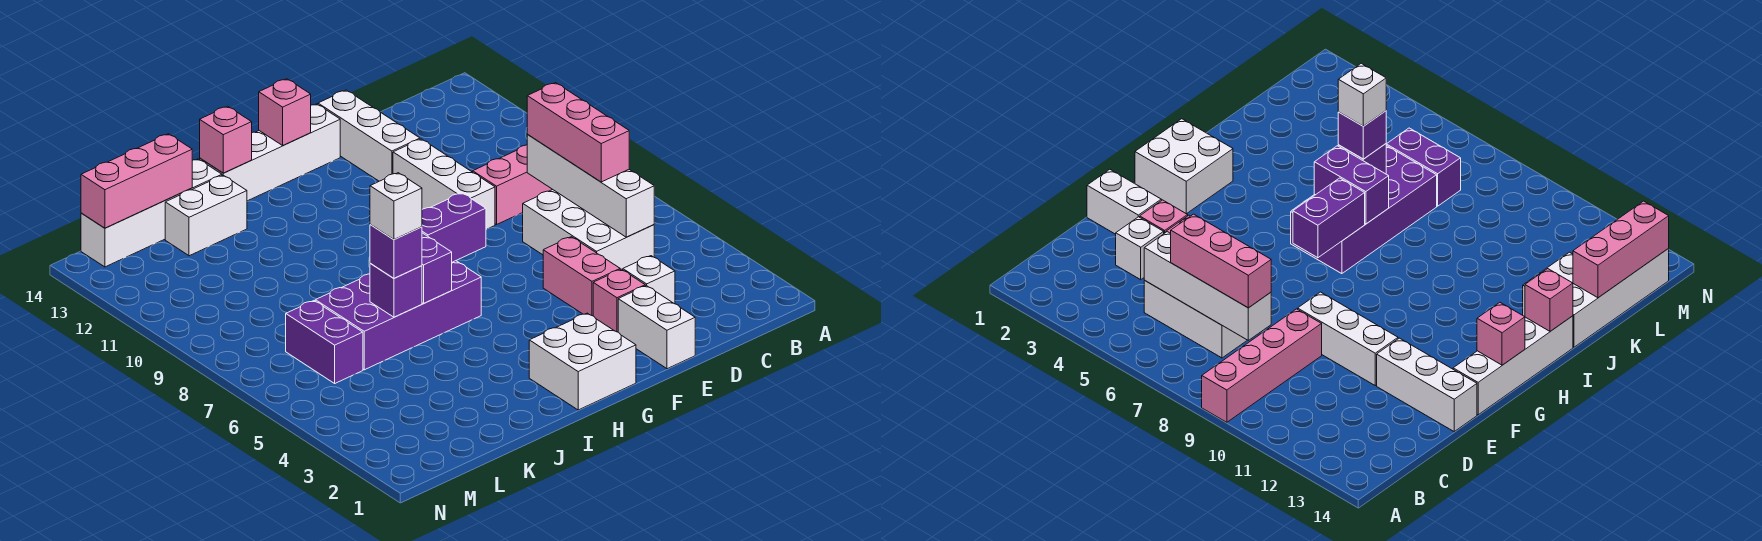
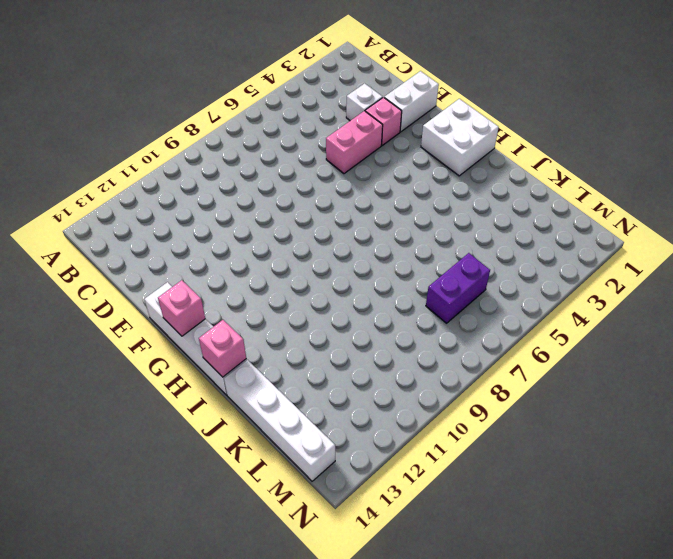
none -> pink 1x4 brick [473,145,553,225]
none -> white 2x3 brick [523,190,654,270]
none -> white 1x3 brick [393,139,495,229]

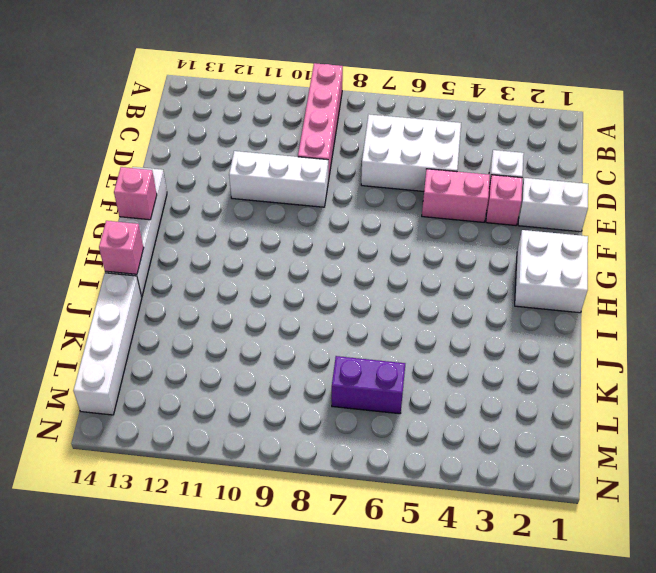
none -> white 1x3 brick [318,90,420,181]
none -> purple 2x4 brick [315,261,481,370]
none -> white 1x2 brick [165,175,247,256]

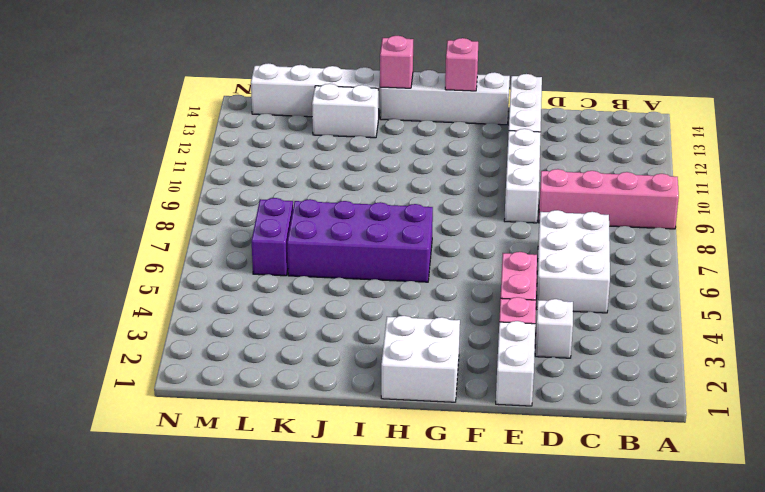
none -> white 1x4 brick [527,135,654,237]
none -> purple 1x2 brick [422,193,486,262]
none -> purple 1x2 brick [422,233,452,303]

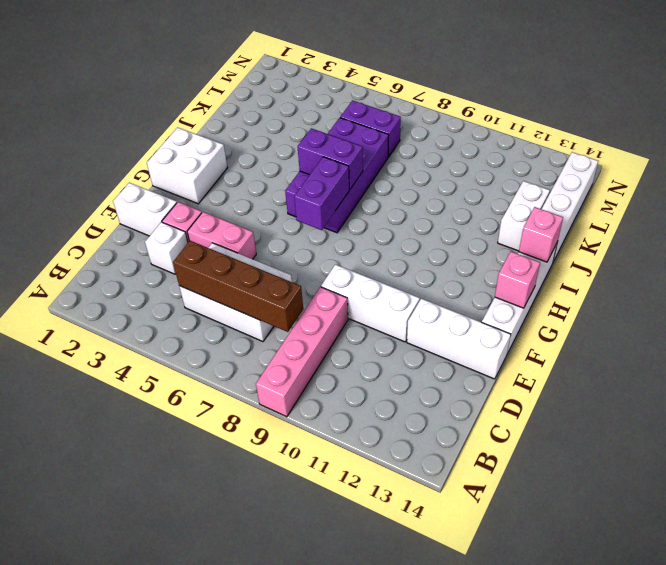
brown 1x4 brick [173,241,303,332] -> white 1x4 brick [527,135,654,237]
none -> purple 1x1 brick [370,264,422,317]
none -> pink 1x3 brick [81,134,192,228]
none -> pink 1x3 brick [527,83,629,182]

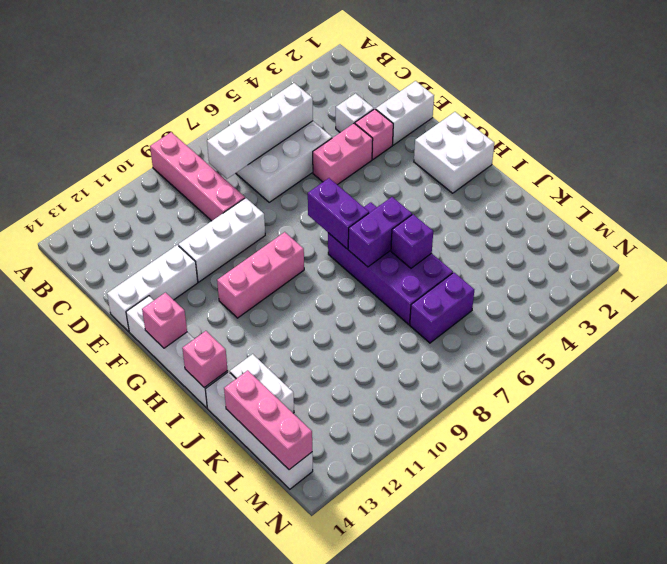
pink 1x3 brick [217,232,304,318] -> pink 1x3 brick moved to [527,83,629,182]
none -> purple 1x1 brick [370,225,422,278]
none -> white 1x1 brick [370,173,422,240]

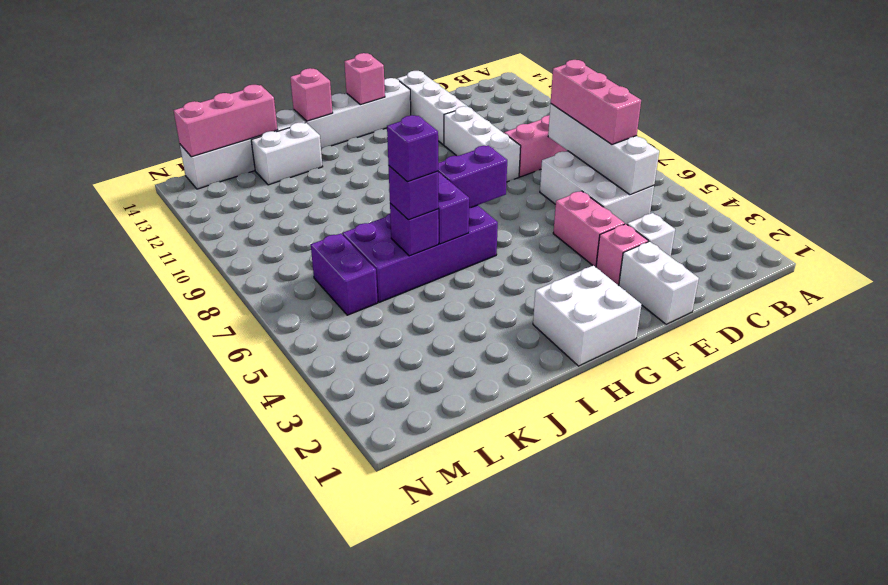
purple 1x1 brick [387,115,438,182] -> white 1x1 brick [370,173,422,240]

